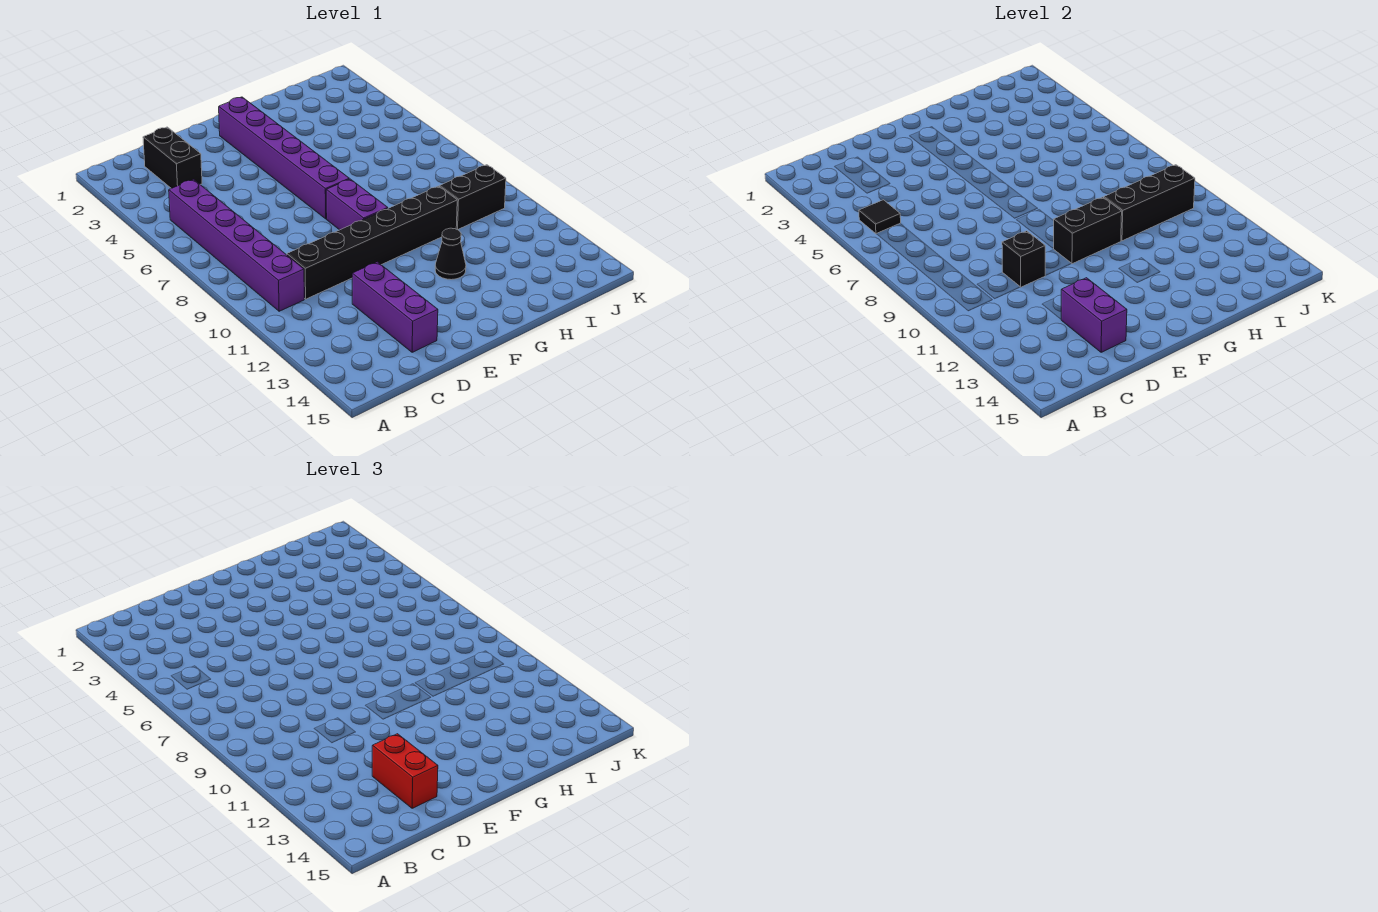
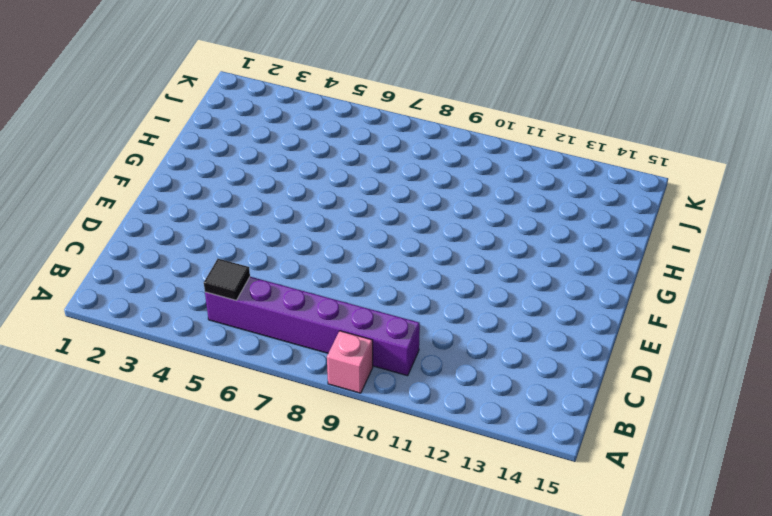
pink 1x1 brick [327,331,373,393] -> none
none -> black 1x2 brick [143,127,202,188]
none -> black 1x6 brick [287,186,457,299]
none -> purple 1x3 brick [352,262,438,352]

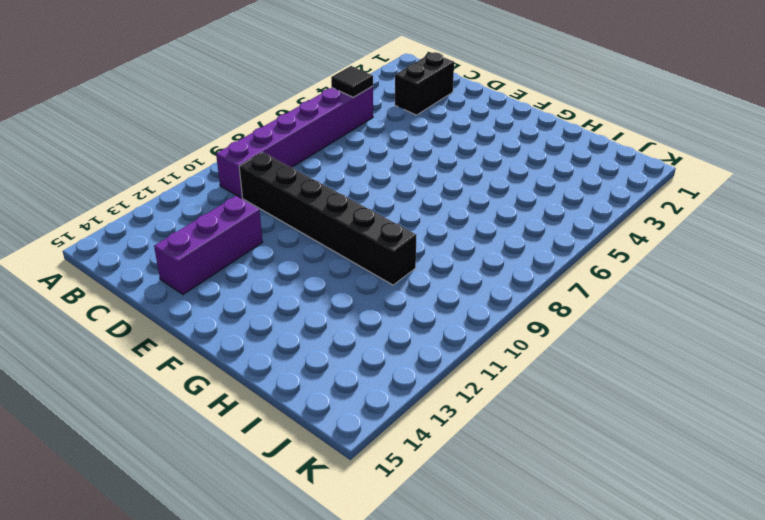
none -> purple 1x6 brick [219,97,349,219]
none -> purple 1x2 brick [326,179,388,230]
none -> black 1x1 cone [435,228,466,280]

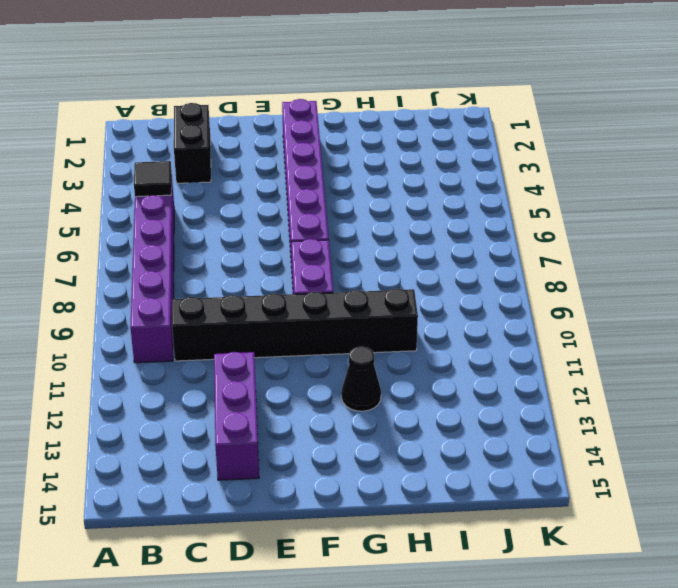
none -> black 1x2 brick [440,165,506,230]
none -> black 1x1 brick [1002,231,1046,287]
none -> purple 1x2 brick [1061,278,1127,352]

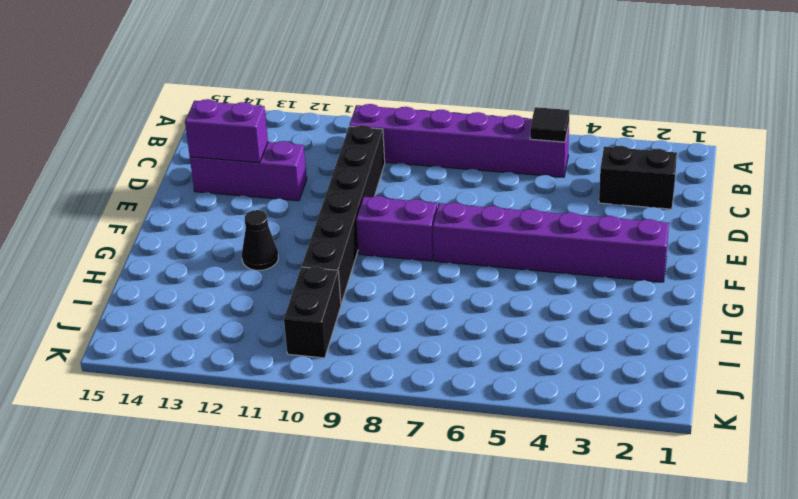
none -> black 1x1 brick [1002,231,1046,287]
none -> black 1x2 brick [1054,197,1122,264]
none -> black 1x3 brick [1104,165,1195,241]

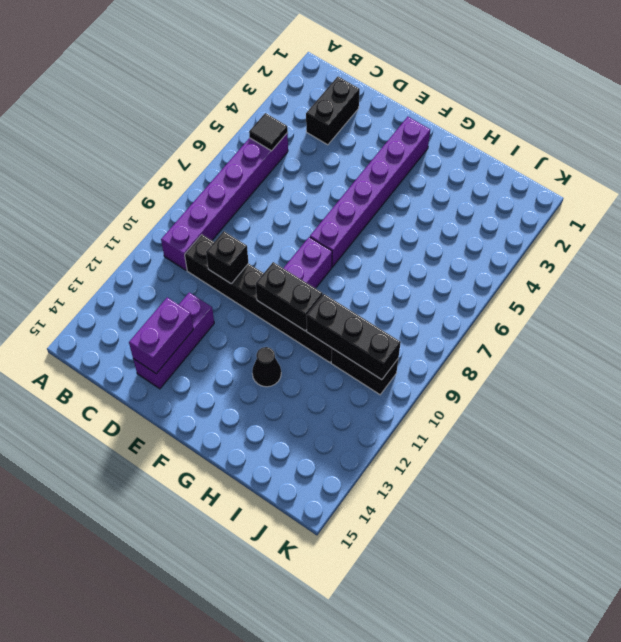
none -> red 1x2 brick [372,734,438,808]

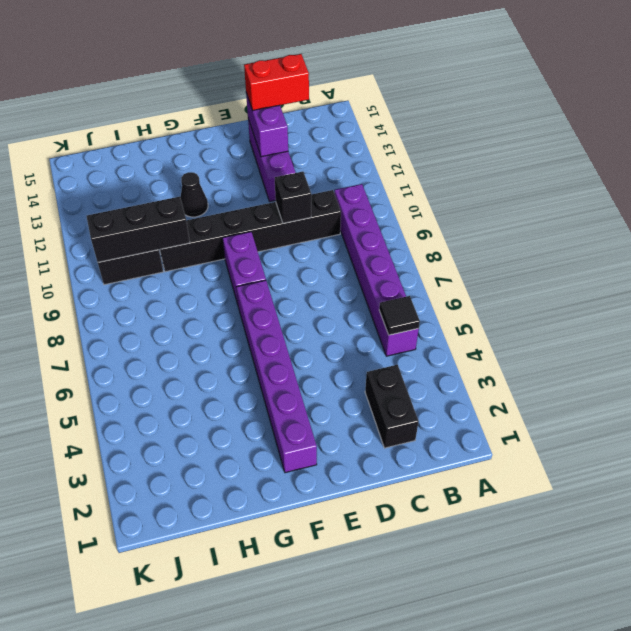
red 1x2 brick [244,54,309,111] -> red 1x2 brick turned to [372,734,438,808]
none -> black 1x2 brick [1054,197,1122,264]

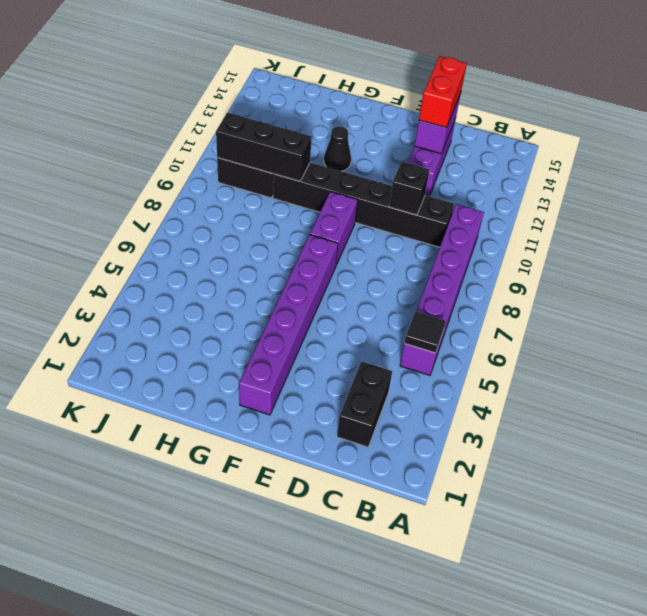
none -> black 1x2 brick [1054,197,1122,264]

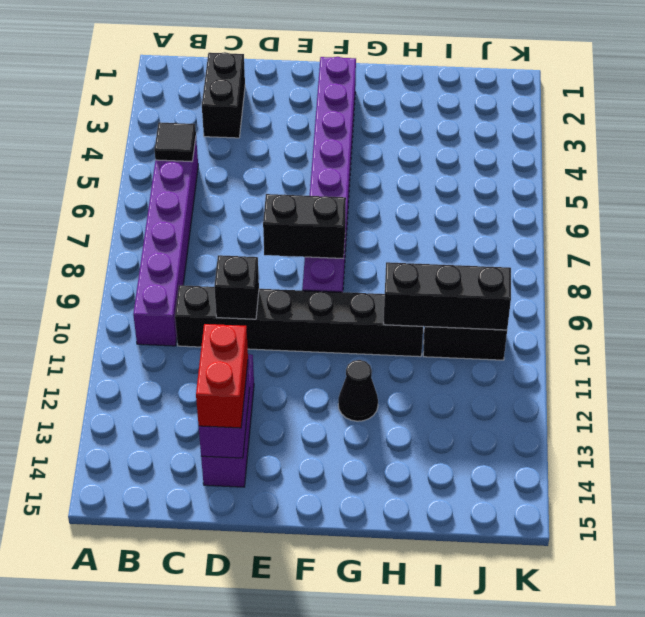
black 1x2 brick [263,194,346,259] -> black 1x2 brick moved to [1054,197,1122,264]

